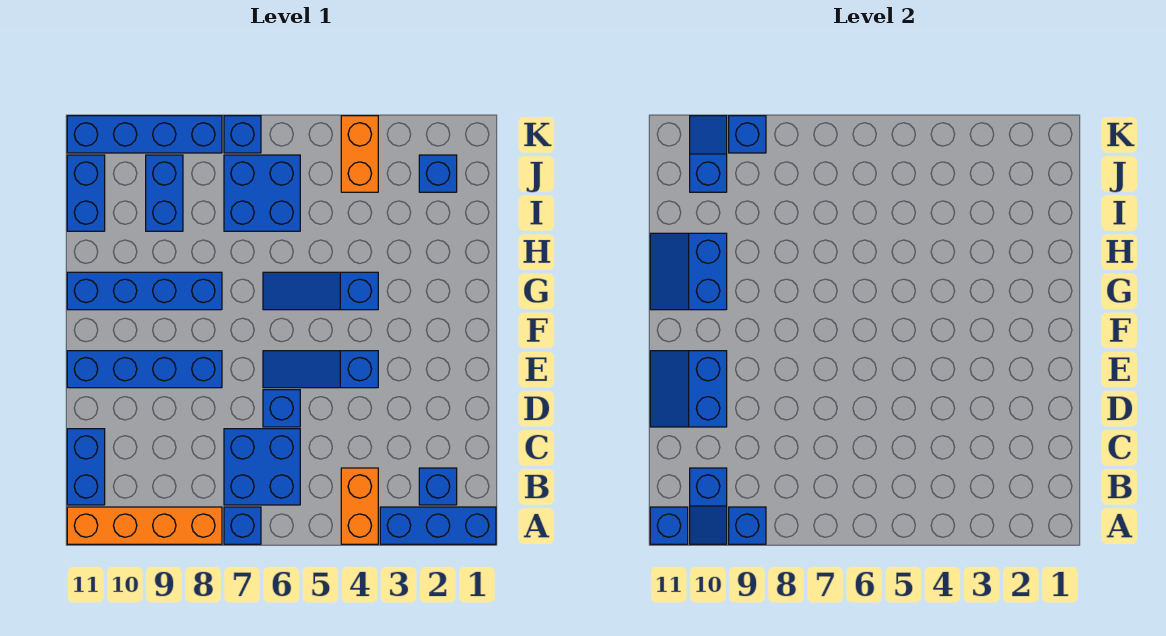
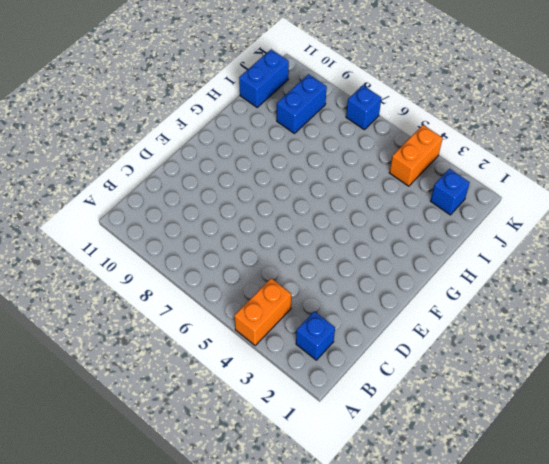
none -> blue 1x3 brick [380,507,496,544]
none -> blue 1x1 brick [224,507,261,544]
none -> orange 1x4 brick [67,507,222,544]

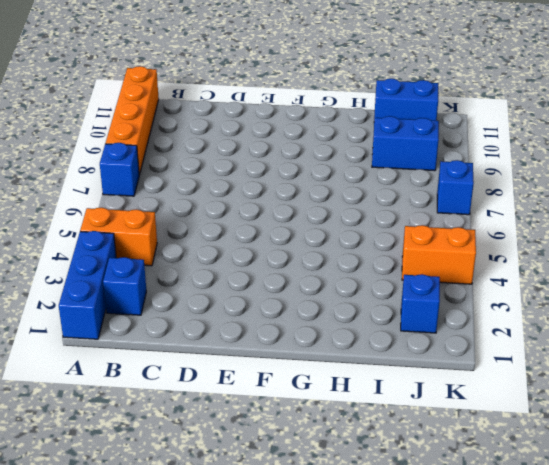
none -> blue 2x2 brick [224,429,300,505]
none -> blue 1x2 brick [67,429,105,505]
none -> blue 1x1 brick [263,390,300,427]

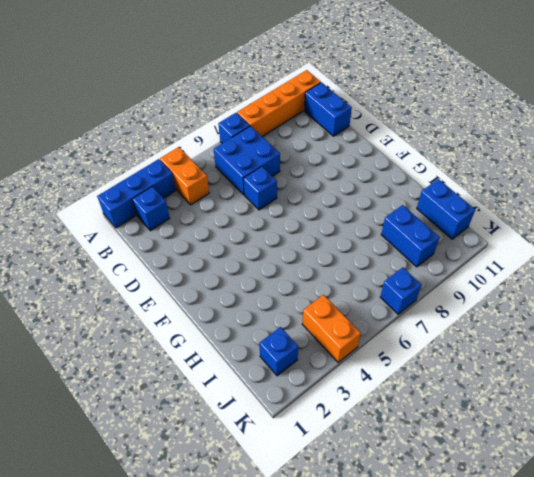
none -> blue 1x3 slope [263,351,378,388]
none -> blue 1x4 brick [67,351,222,388]
none -> blue 1x3 slope [263,272,378,310]

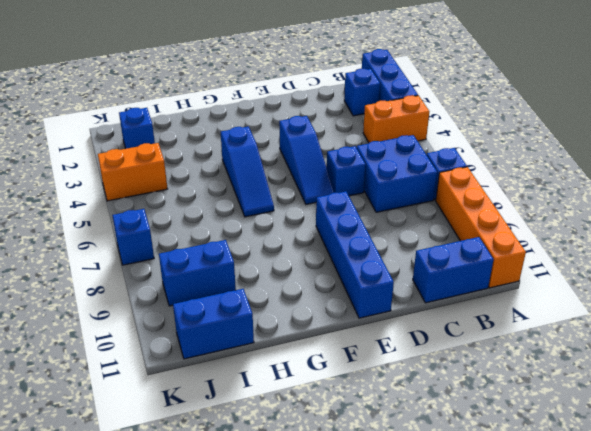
none -> blue 1x4 brick [67,272,222,310]
none -> blue 2x2 brick [224,155,300,231]
none -> blue 1x4 brick [67,116,222,153]

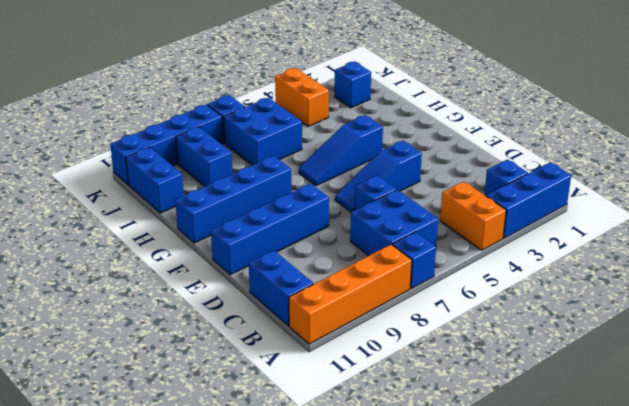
none -> blue 1x1 brick [729,507,766,544]
none -> blue 1x2 slope [690,468,727,544]
none -> blue 1x1 brick [650,507,688,544]

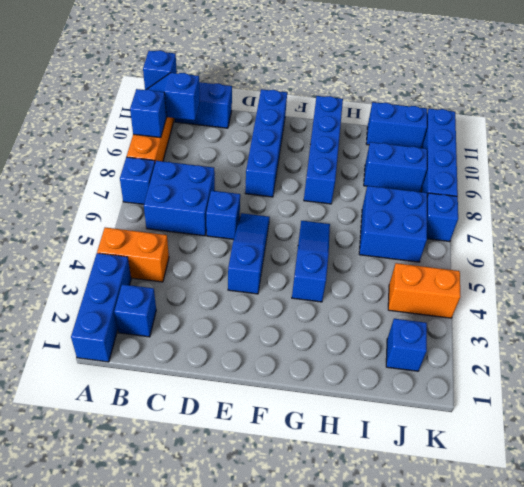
none -> blue 2x2 slope [650,351,727,427]
none -> blue 2x2 slope [650,233,727,310]
none -> blue 1x2 slope [690,116,727,192]

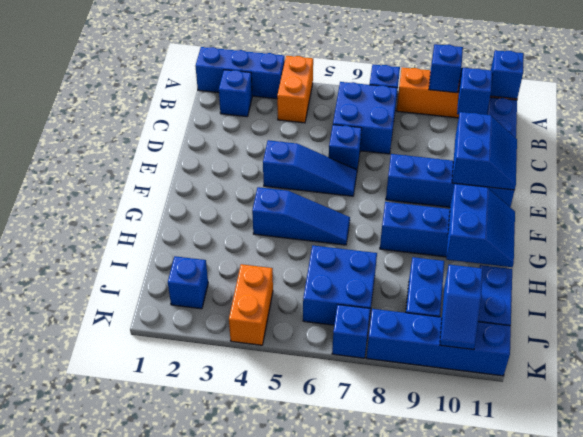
none -> blue 1x1 brick [729,116,766,153]

